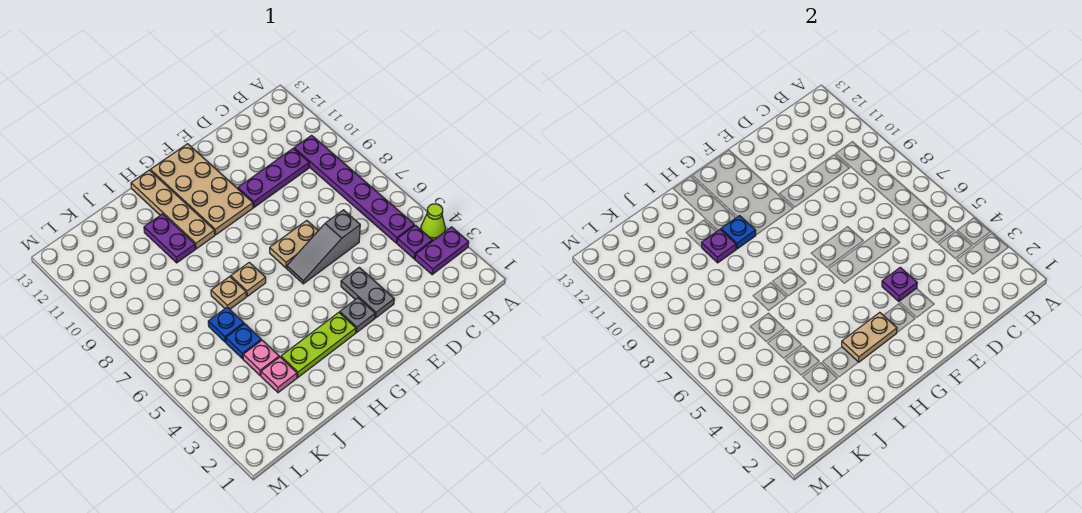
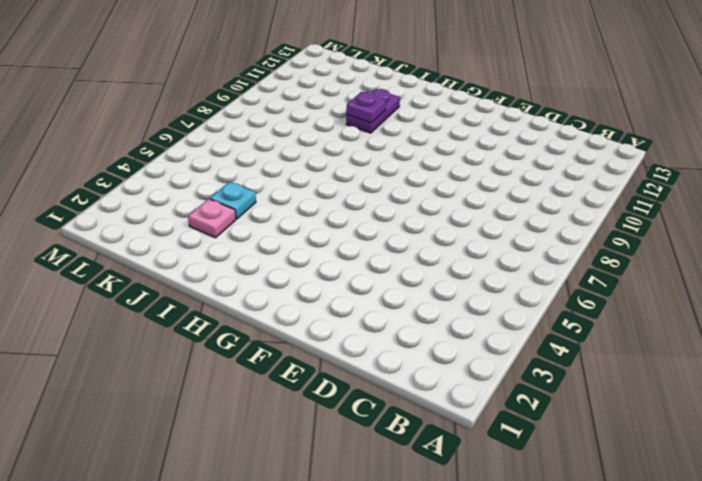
cyan 1x1 plate [210,182,256,219] -> pink 1x1 plate [243,340,279,375]
none -> purple 1x2 plate [415,227,469,275]
none -> lime 1x1 cone [421,204,445,241]
none -> purple 1x1 plate [397,225,432,259]

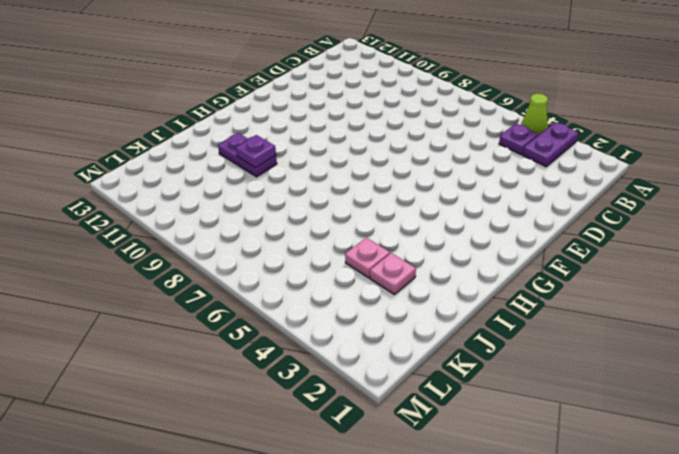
none -> purple 1x6 plate [294,135,414,243]
none -> purple 1x3 plate [238,148,309,207]
none -> grey 1x3 slope [287,210,360,284]

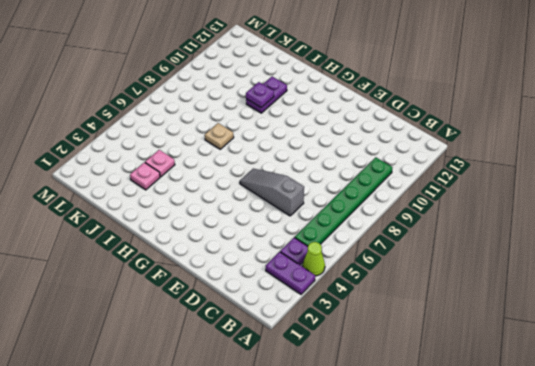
green 1x6 plate [295,157,393,246] -> purple 1x6 plate [294,135,414,243]
none -> purple 1x3 plate [238,148,309,207]
none -> grey 1x2 plate [341,267,394,318]
none -> tan 1x2 plate [270,220,318,268]

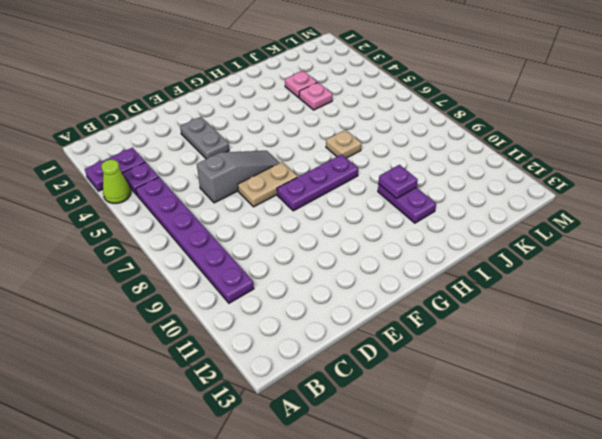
purple 1x3 plate [277,154,358,211] -> purple 1x3 plate moved to [238,148,309,207]
none -> grey 1x1 plate [340,298,375,332]
none -> tan 2x4 plate [150,144,253,235]
none -> lime 1x3 plate [281,312,356,377]

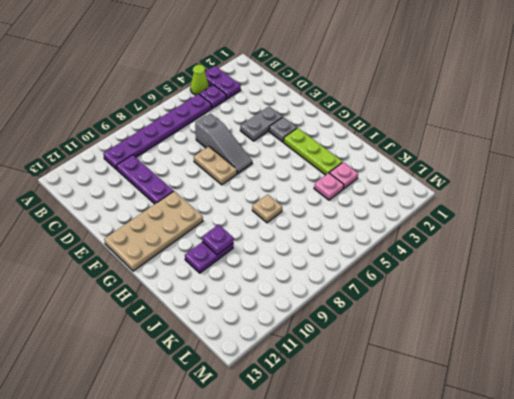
none -> tan 1x1 plate [231,262,266,296]
none -> tan 1x4 plate [131,170,215,249]
none -> blue 1x1 plate [226,324,261,359]

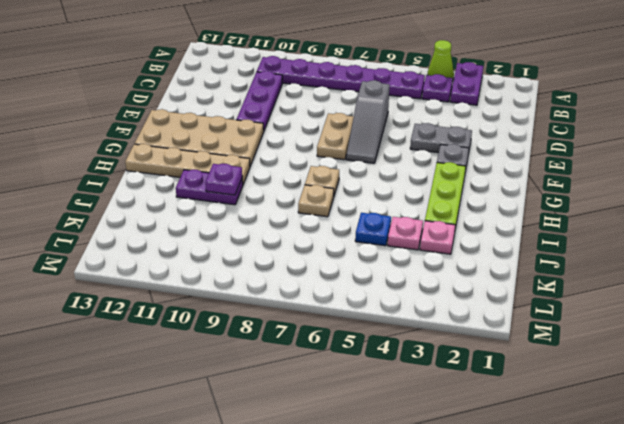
none -> blue 1x1 plate [208,307,244,342]
none -> purple 1x1 plate [882,267,917,301]
none -> tan 1x2 plate [842,312,897,362]

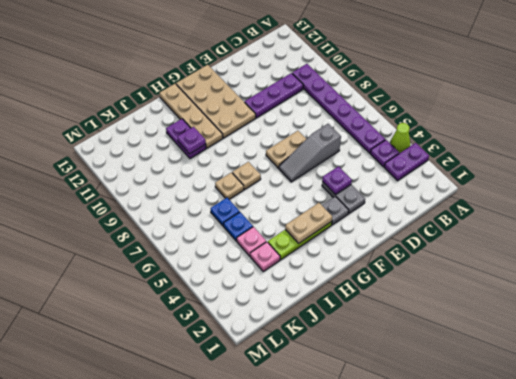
none -> blue 1x1 plate [721,216,756,249]

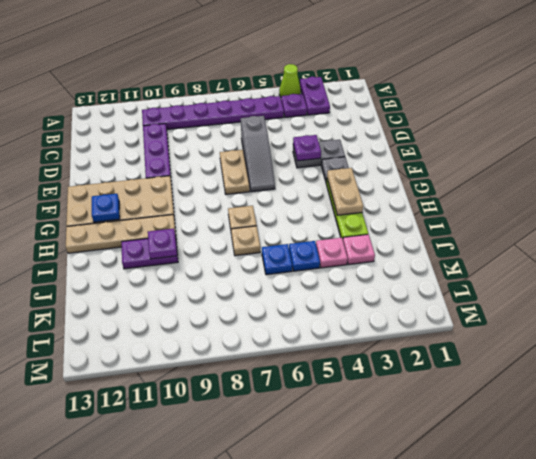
blue 1x1 plate [92,194,120,222] -> blue 1x1 plate moved to [721,216,756,249]

